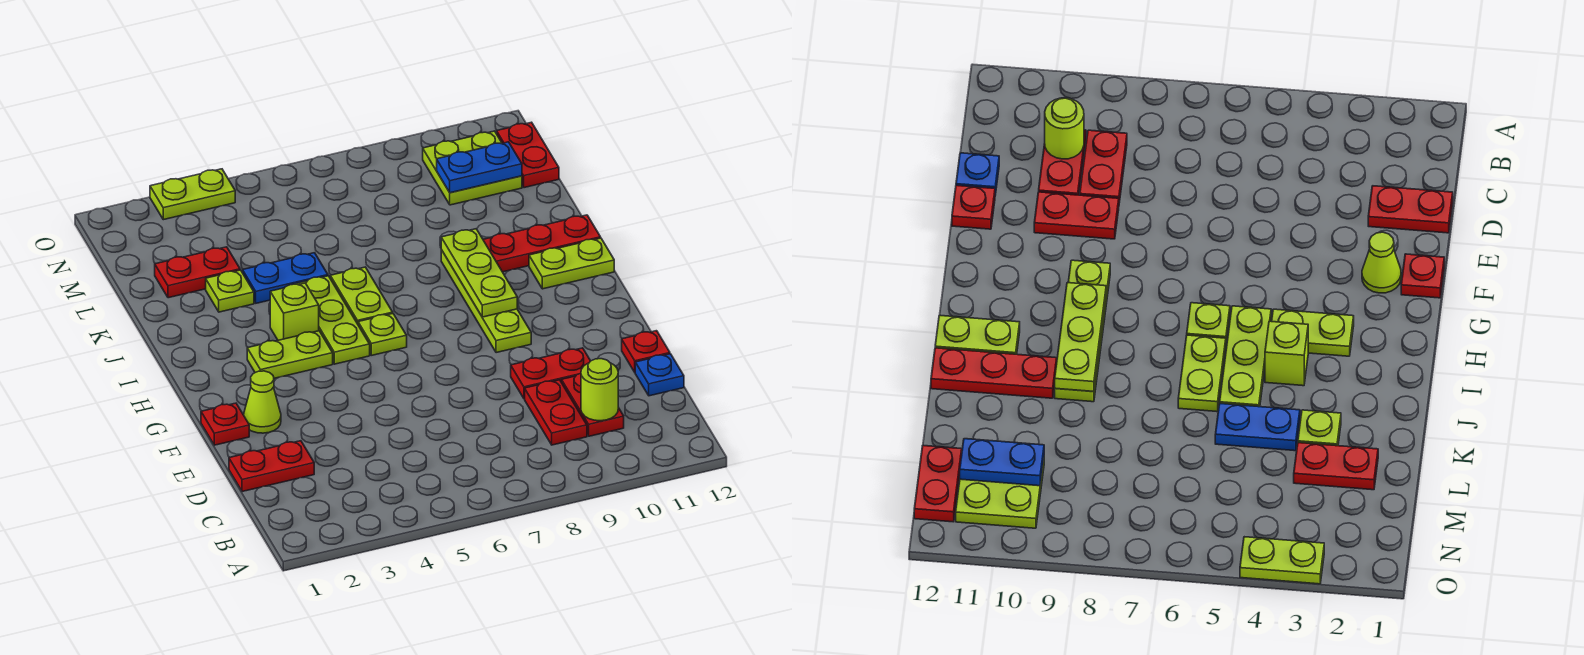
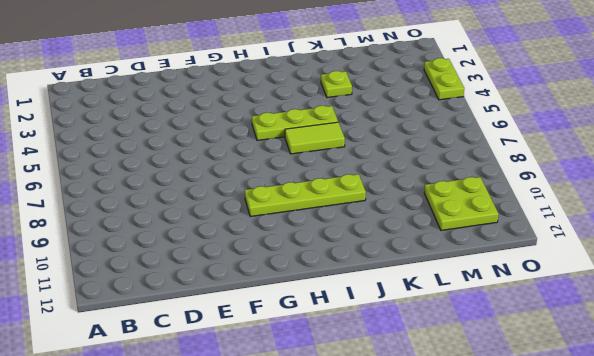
lime 1x2 tile [285,122,345,154] -> lime 1x2 plate [330,267,393,324]
none -> red 1x2 plate [525,380,587,445]
none -> red 1x2 plate [562,373,624,436]
none -> red 1x2 plate [229,441,314,492]

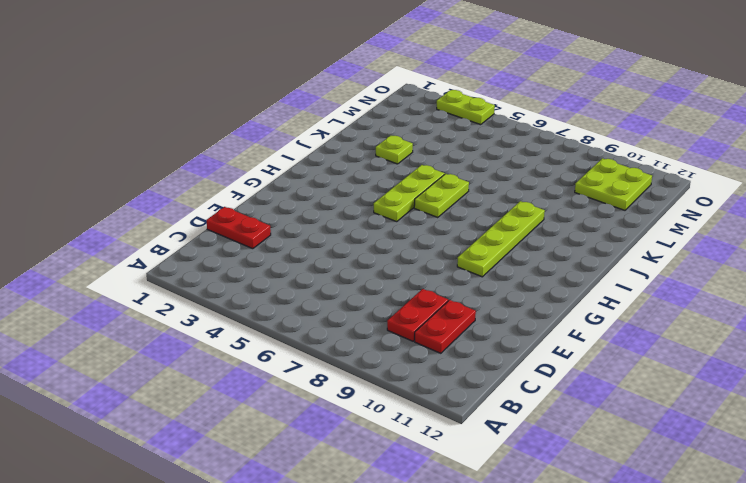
none -> blue 1x1 plate [635,354,684,396]
none -> red 1x2 plate [511,348,590,399]
none -> red 1x1 plate [622,331,670,372]

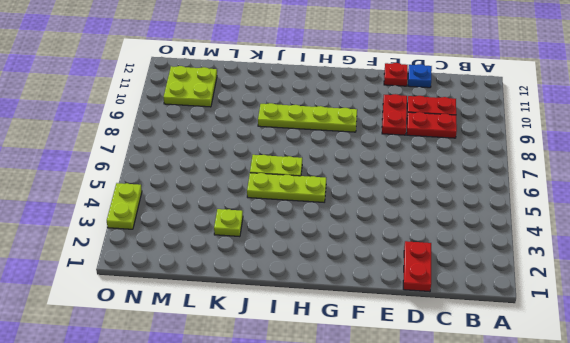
none -> red 1x1 plate [201,403,249,445]
none -> lime 1x1 cone [244,371,281,433]
none -> lime 1x2 plate [247,331,333,378]

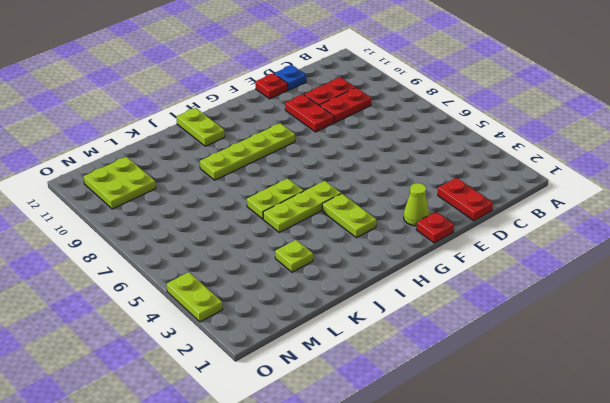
none -> lime 1x1 plate [358,314,407,355]
none -> lime 1x1 brick [270,283,319,340]
none -> red 1x3 plate [483,215,601,272]

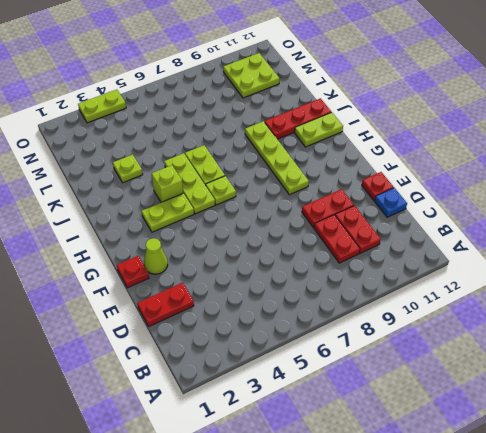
none -> blue 1x2 plate [243,253,328,303]
none -> red 1x2 plate [155,247,240,298]
none -> red 1x2 plate [497,122,559,188]

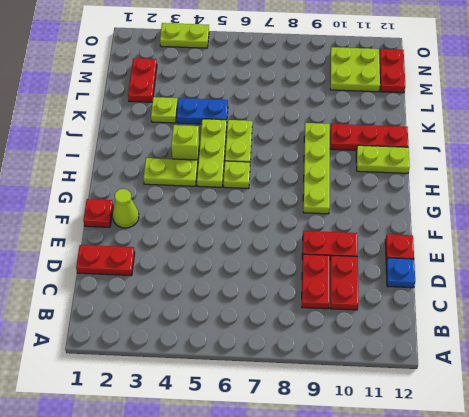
red 1x2 plate [128,58,157,102] -> red 1x2 plate turned to [155,247,240,298]
none -> lime 1x1 round brick [581,359,618,421]
none -> lime 1x3 plate [441,229,517,317]
none -> blue 1x2 plate [437,142,522,193]

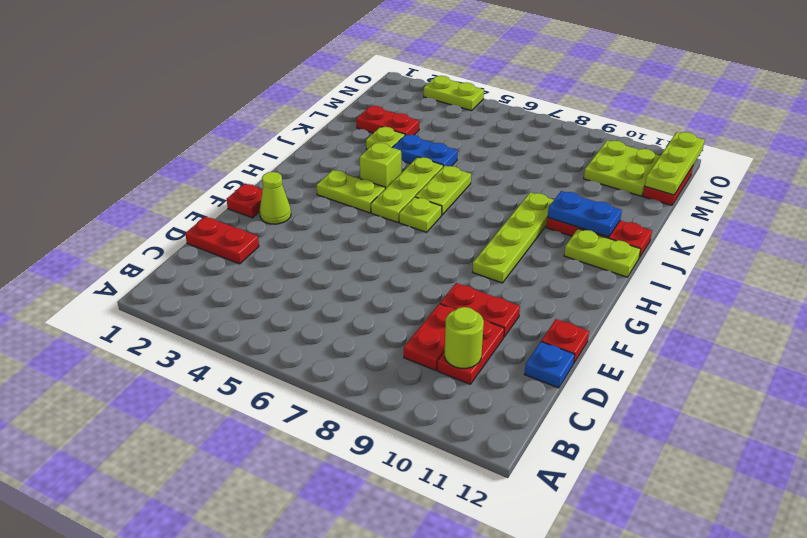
blue 1x2 plate [548,191,622,237] -> blue 1x2 plate moved to [437,142,522,193]
lime 1x3 plate [645,132,705,195] -> lime 1x3 plate moved to [441,229,517,317]

